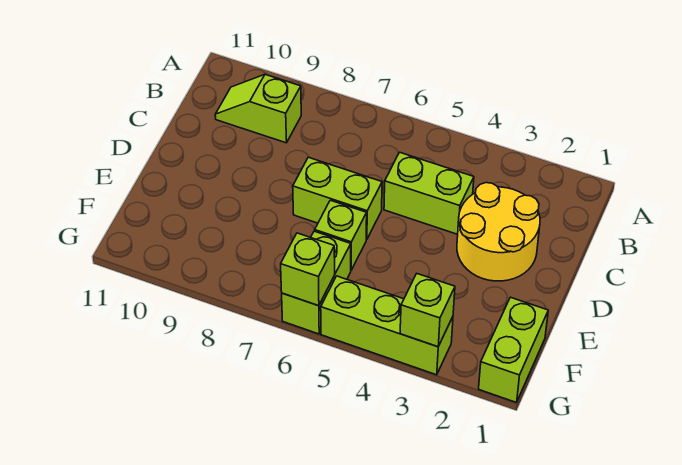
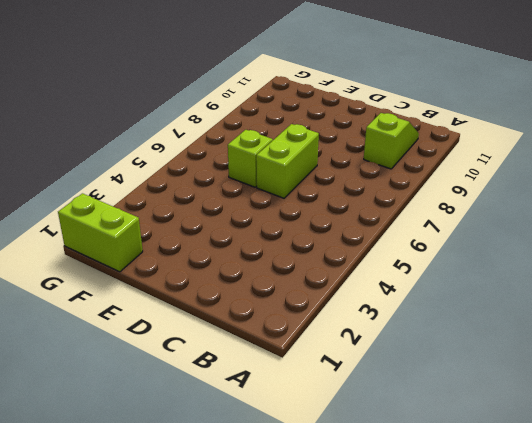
none -> yellow 2x2 round brick [457,183,540,281]
none -> lime 1x2 brick [384,152,474,234]

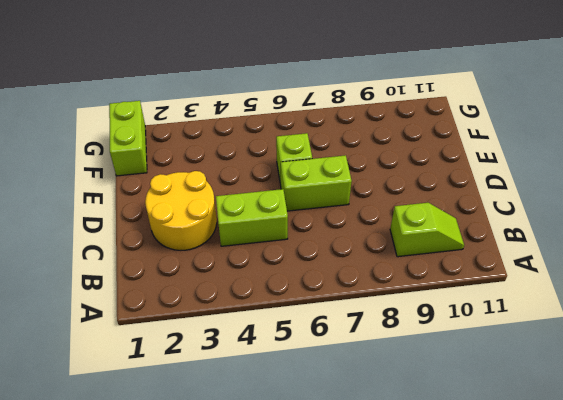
none -> lime 1x2 brick [282,231,351,334]
none -> lime 1x3 brick [321,276,453,375]

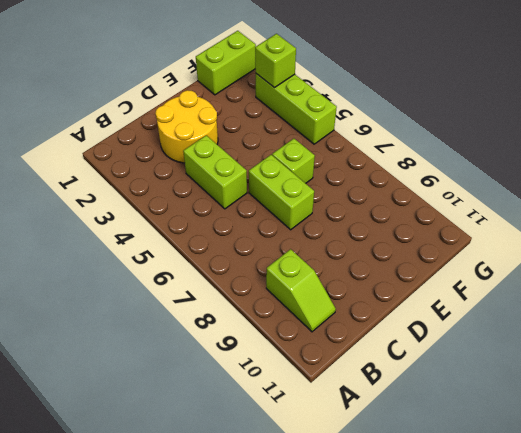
none -> lime 1x2 brick [282,231,351,334]
none -> lime 1x1 brick [281,233,335,306]

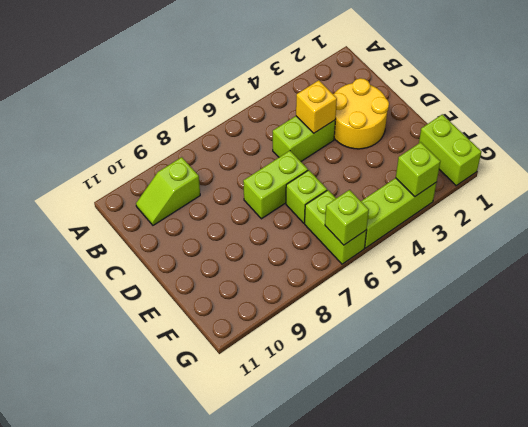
yellow 1x1 brick [296,80,337,133] -> none

